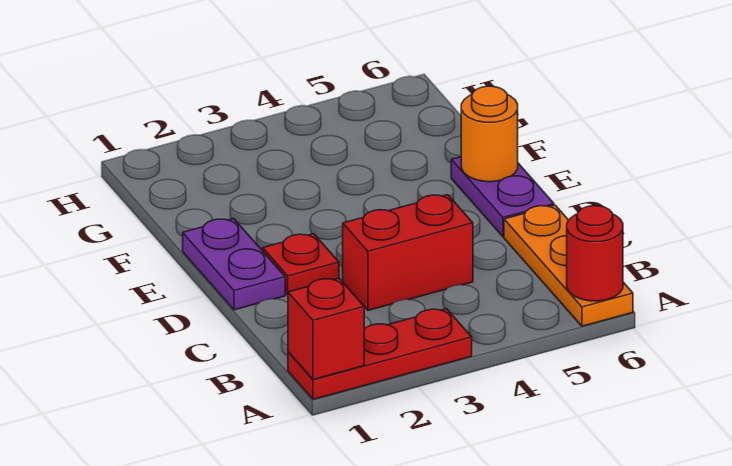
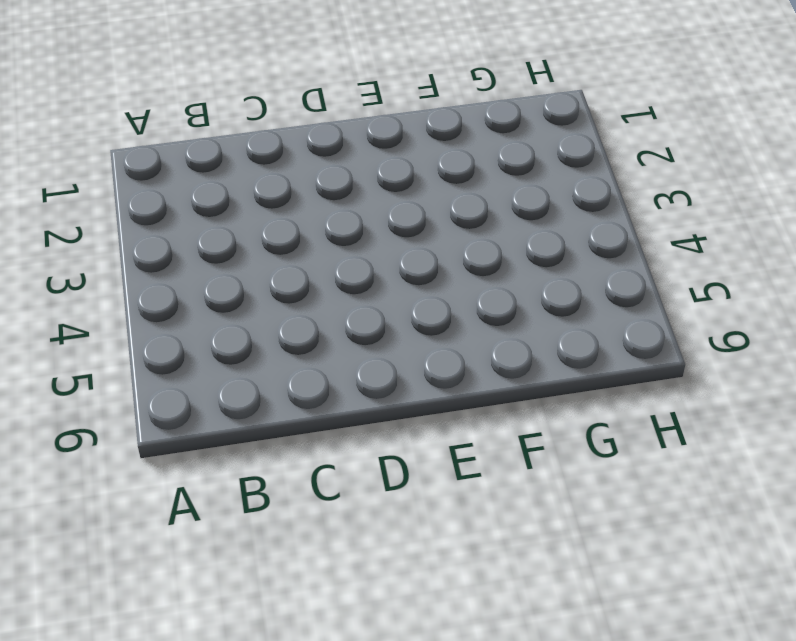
none -> red 1x3 plate [288,309,472,399]
none -> orange 1x3 plate [504,205,633,326]

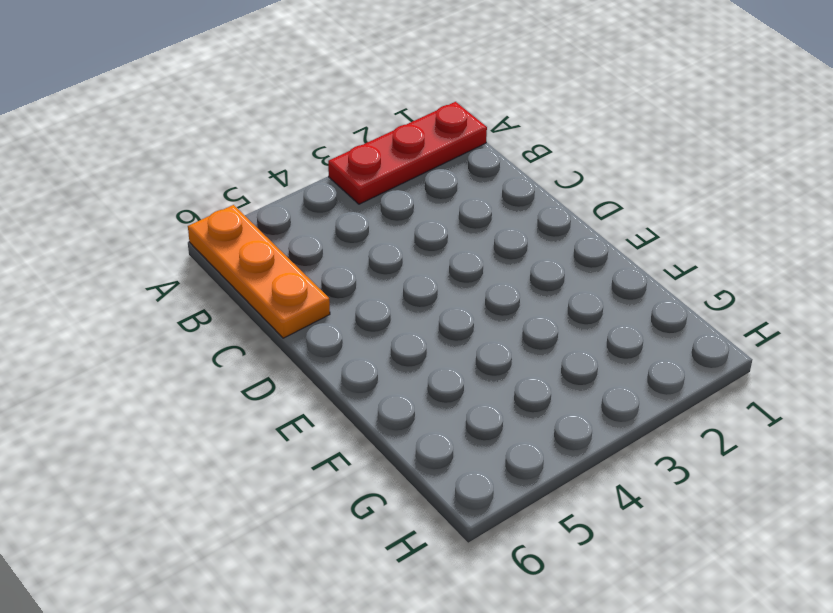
none -> red 1x2 brick [343,195,473,310]
none -> purple 1x2 plate [183,219,285,310]

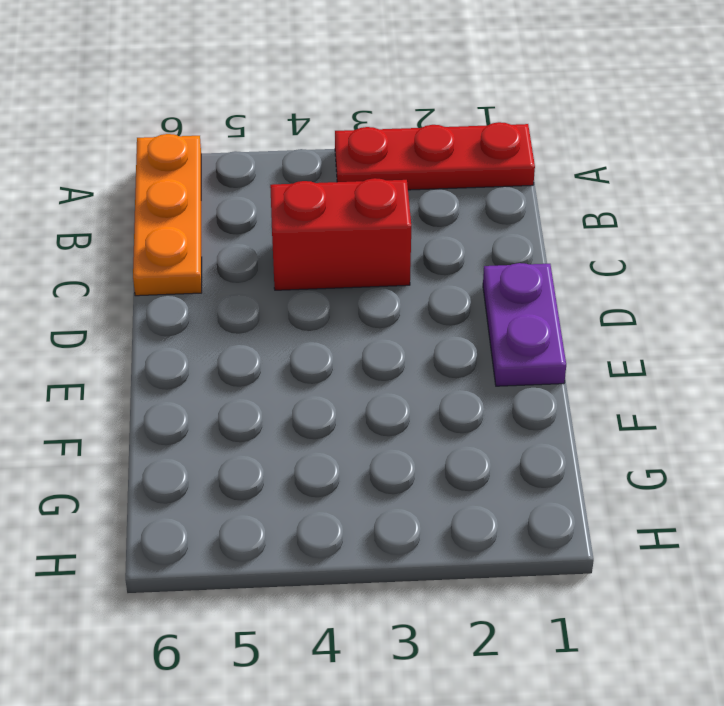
none -> red 1x1 plate [263,234,339,295]
none -> purple 1x2 plate [451,157,554,237]

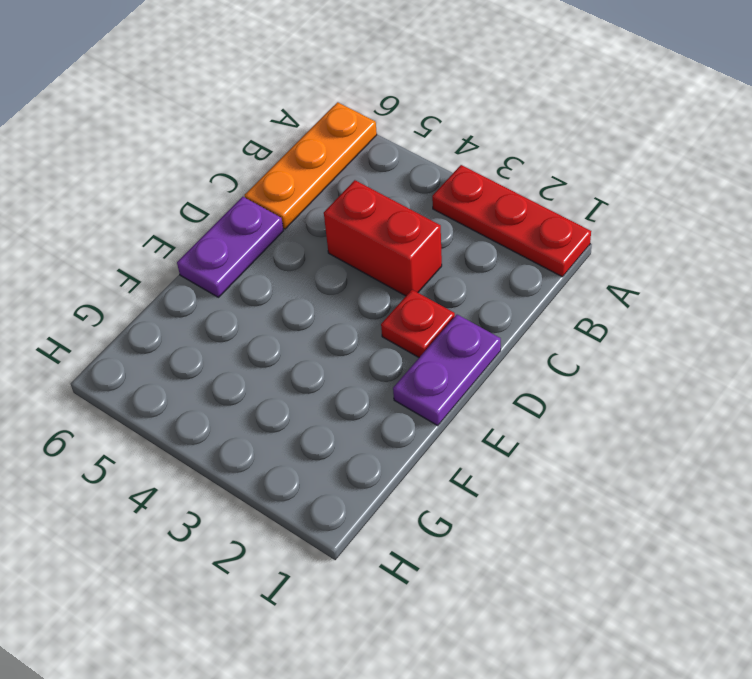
none -> red 1x1 brick [288,278,364,379]
none -> red 1x1 round brick [567,206,623,301]

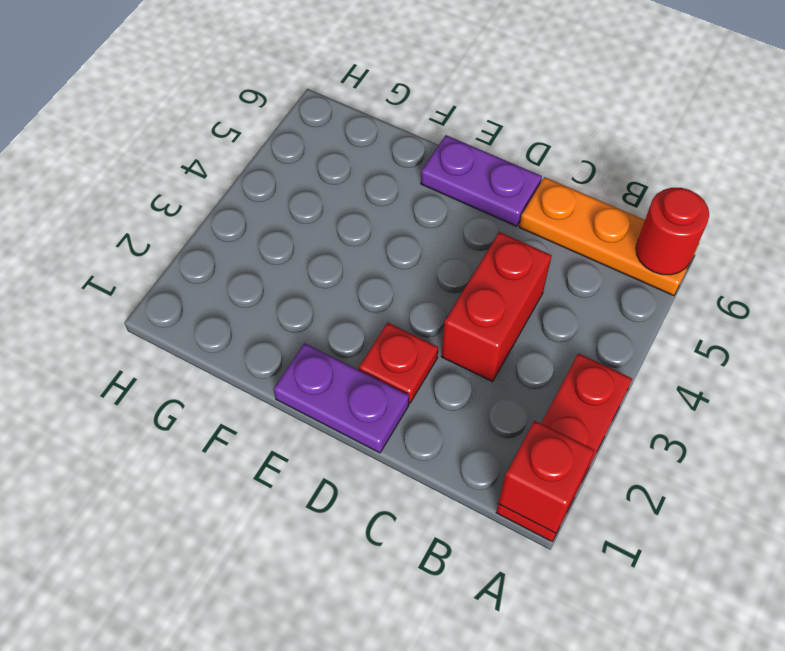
none -> orange 1x1 round brick [461,86,518,182]

